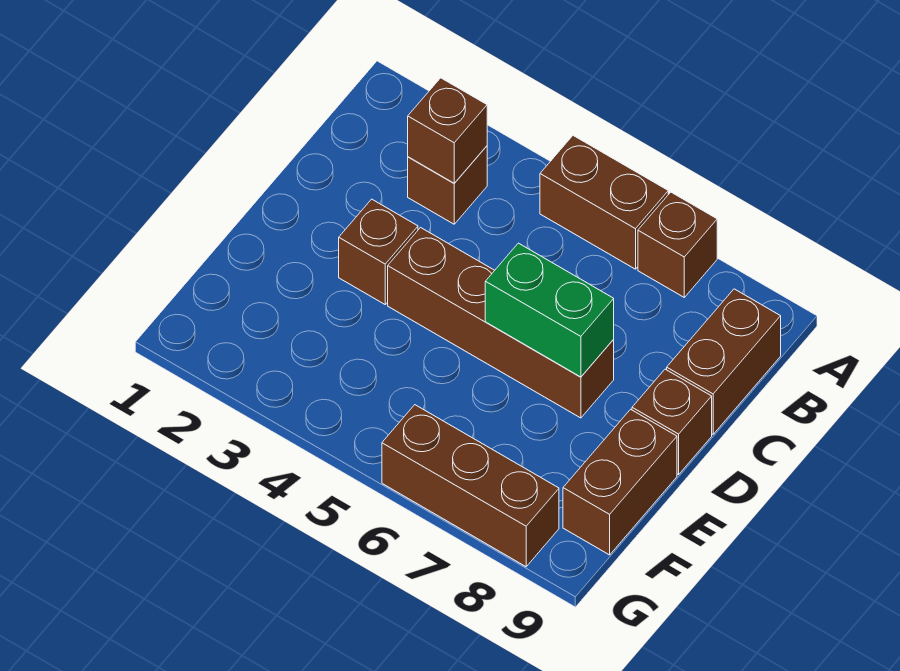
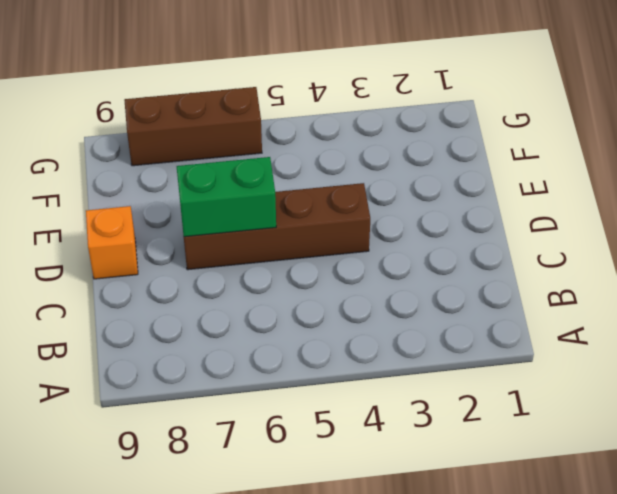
orange 1x1 brick [86,206,138,279] -> brown 1x1 brick [632,369,712,475]
none -> brown 1x2 brick [540,136,668,269]
none -> brown 1x1 brick [638,192,717,297]

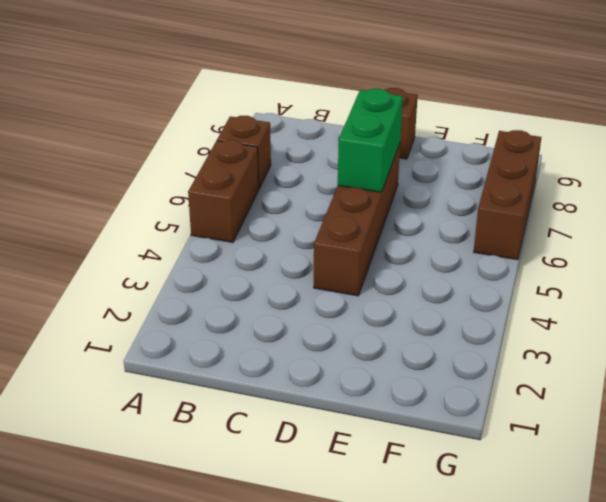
none -> brown 1x1 brick [408,146,487,224]
none -> brown 1x2 brick [667,289,781,434]

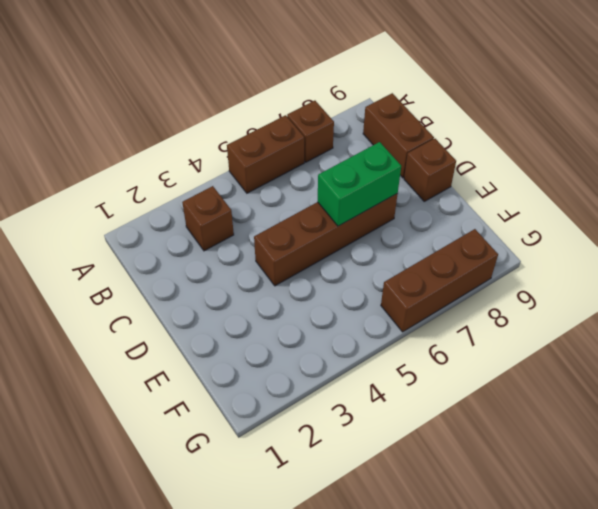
none -> brown 1x1 brick [339,199,418,304]
none -> brown 1x2 brick [563,409,677,555]

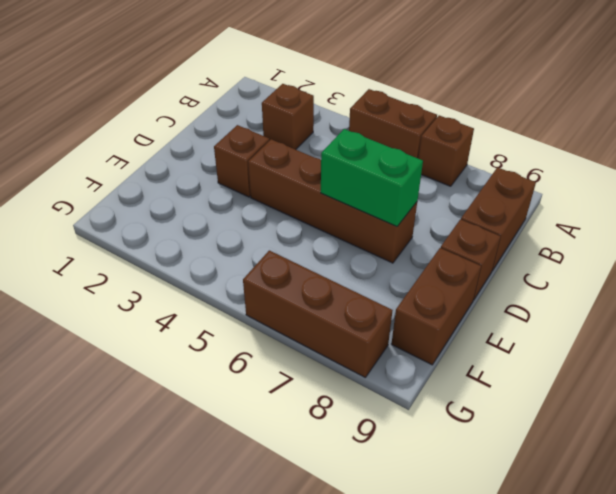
none -> brown 1x1 brick [408,78,487,183]

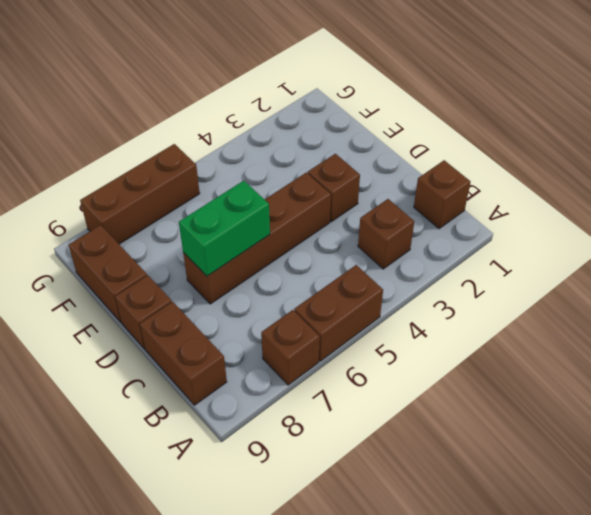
brown 1x1 brick [414,160,470,229] -> brown 1x1 brick moved to [408,78,487,183]

